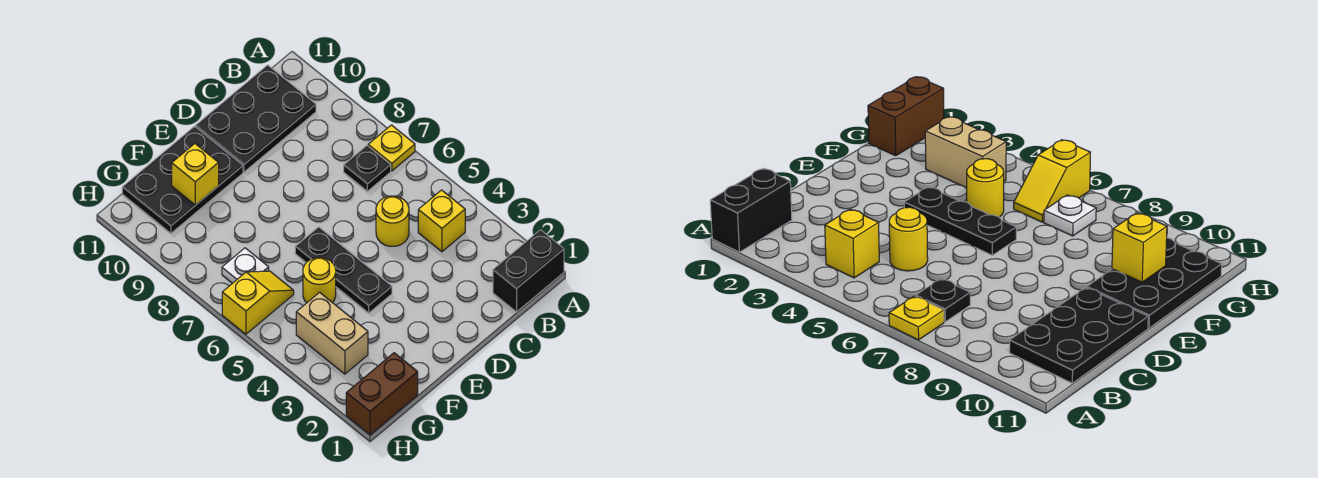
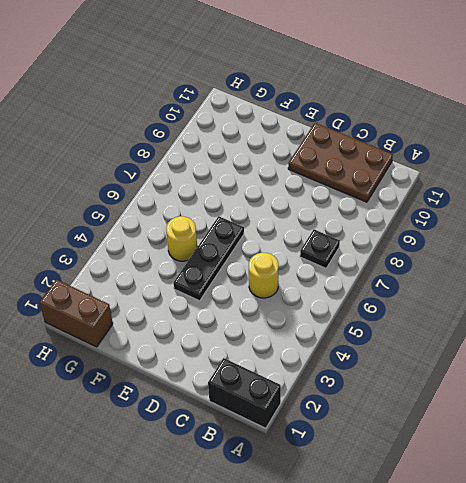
brown 2x3 plate [288,123,393,202] -> black 2x3 plate [196,65,316,172]
none -> yellow 1x1 plate [368,125,415,171]
none -> yellow 1x1 brick [418,190,465,252]
none -> black 2x3 plate [122,127,243,233]

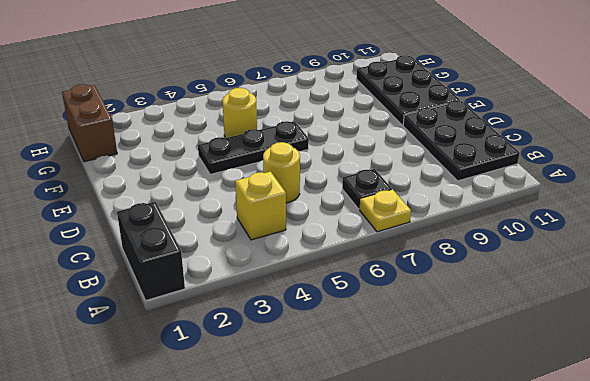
none -> tan 1x2 brick [296,292,368,374]
none -> yellow 1x2 slope [222,271,294,334]
none -> white 1x1 plate [222,248,269,283]

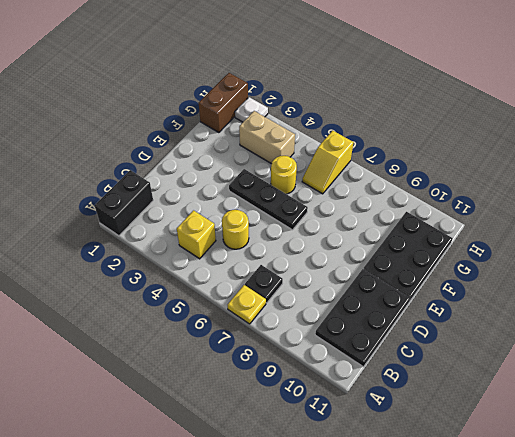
white 1x1 plate [235,97,268,122] -> white 1x1 plate moved to [222,248,269,283]
none -> yellow 1x1 brick [172,144,219,205]

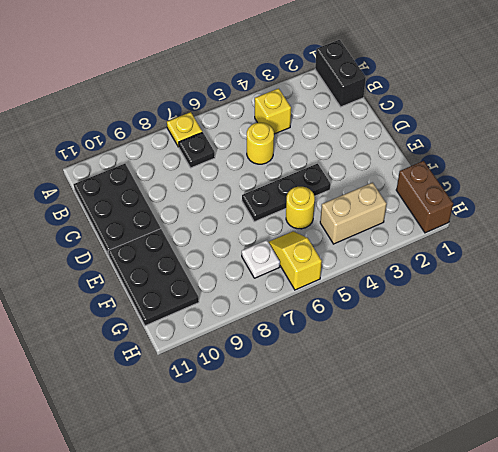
none -> yellow 1x1 brick [172,144,219,205]

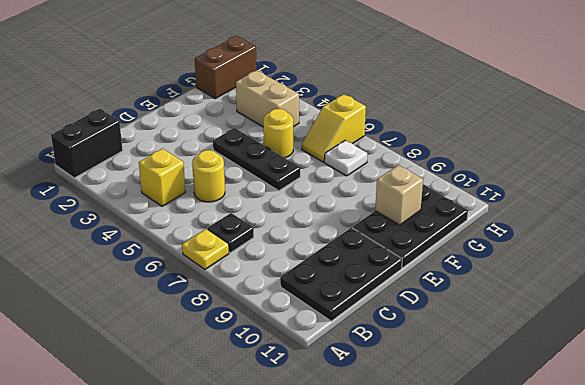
tan 1x1 brick [375,165,423,225] -> yellow 1x1 brick [172,144,219,205]

